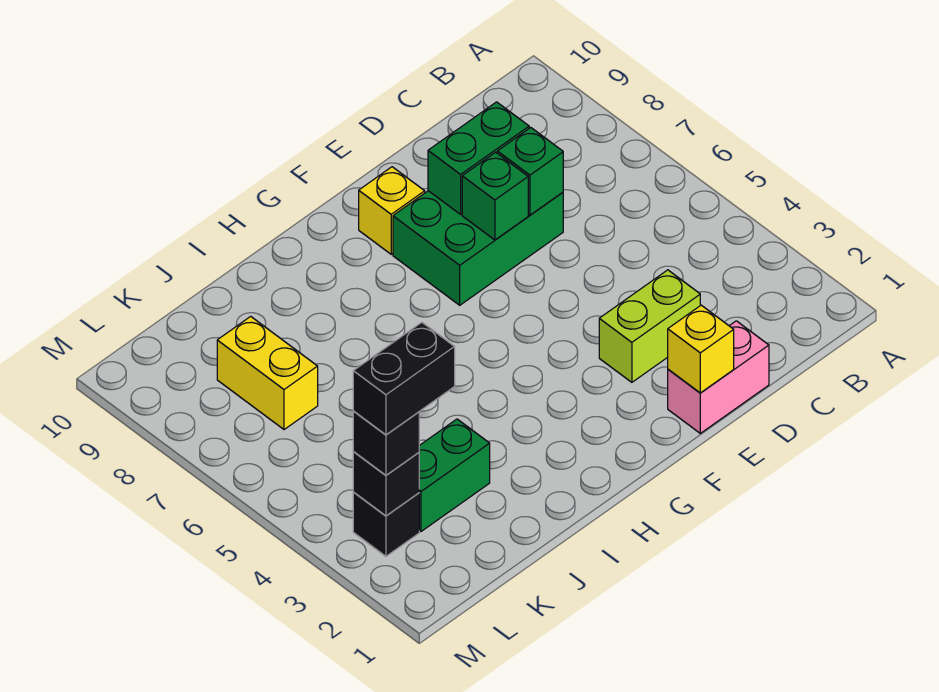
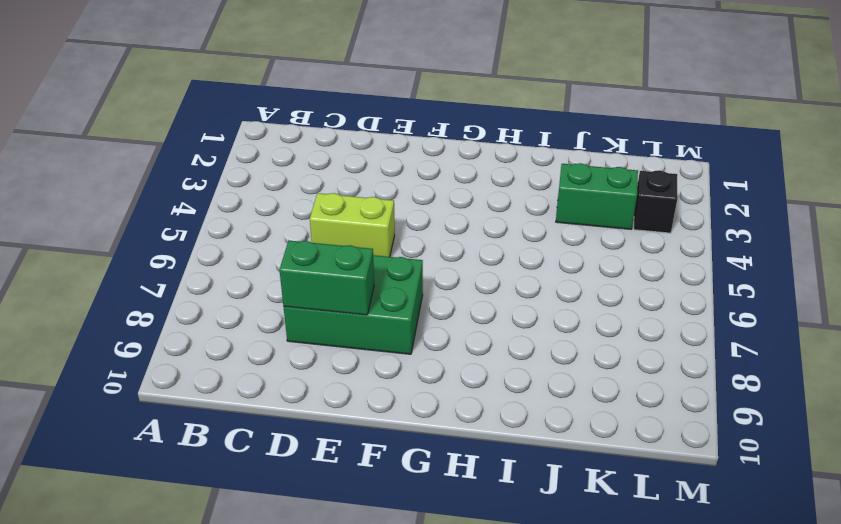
lime 1x2 brick [310,193,395,257] -> lime 1x2 brick moved to [599,270,700,382]
none -> pink 1x2 brick [668,321,769,433]
none -> yellow 1x1 brick [359,167,425,254]
none -> yellow 1x2 brick [217,316,318,430]

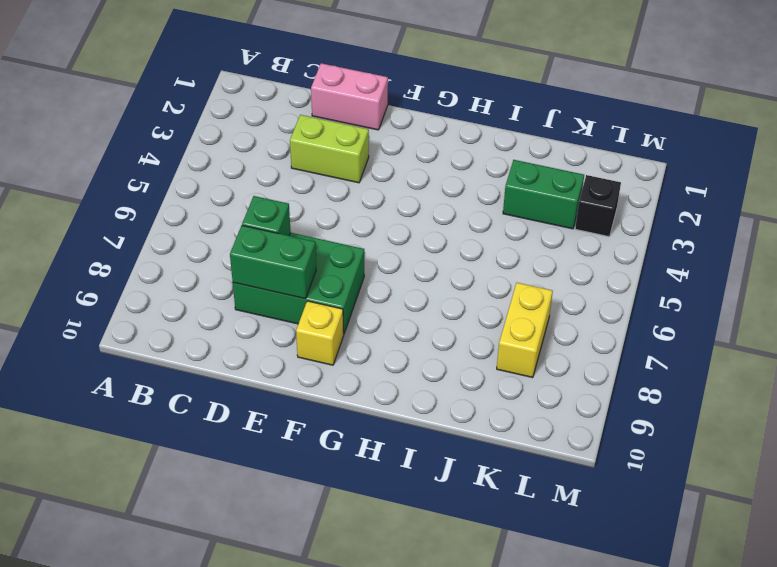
none -> yellow 1x1 brick [668,305,734,393]
none -> green 1x1 brick [462,152,528,240]
none -> black 1x1 brick [353,452,419,516]

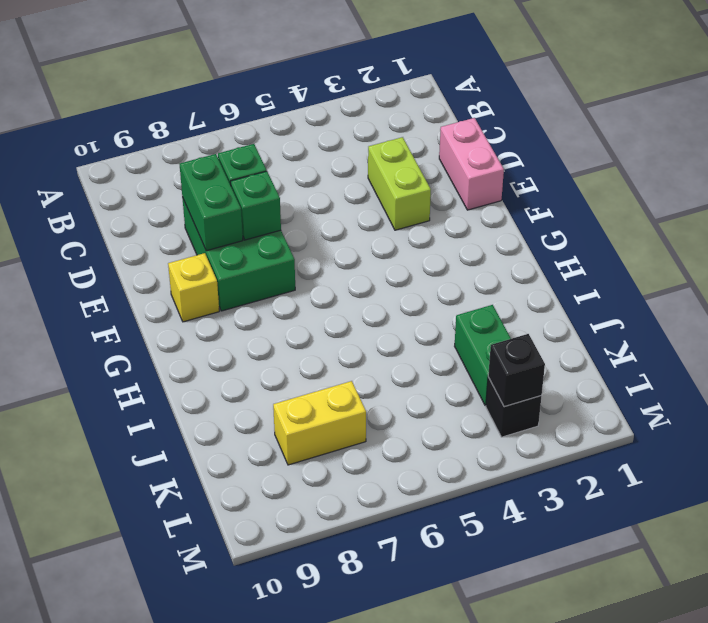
none -> yellow 1x1 brick [668,305,734,393]
none -> black 1x1 brick [353,411,419,475]
none -> black 1x2 brick [353,322,455,435]

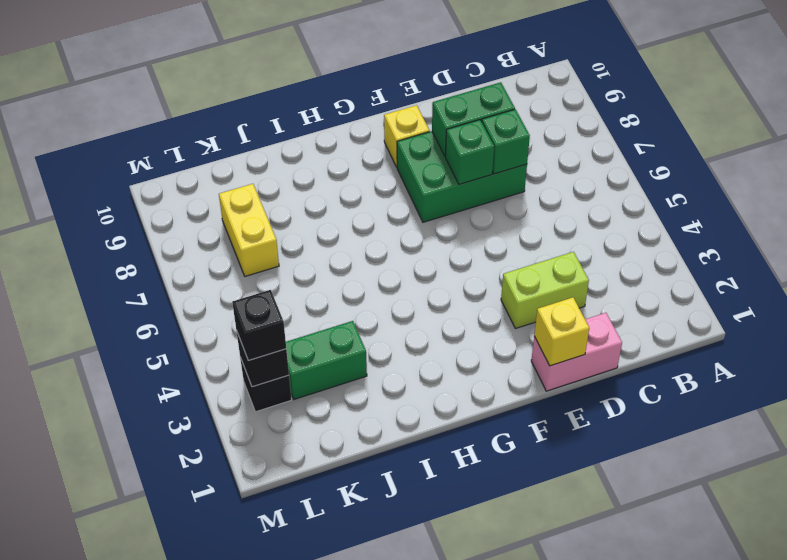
none -> black 1x2 brick [353,322,455,435]

